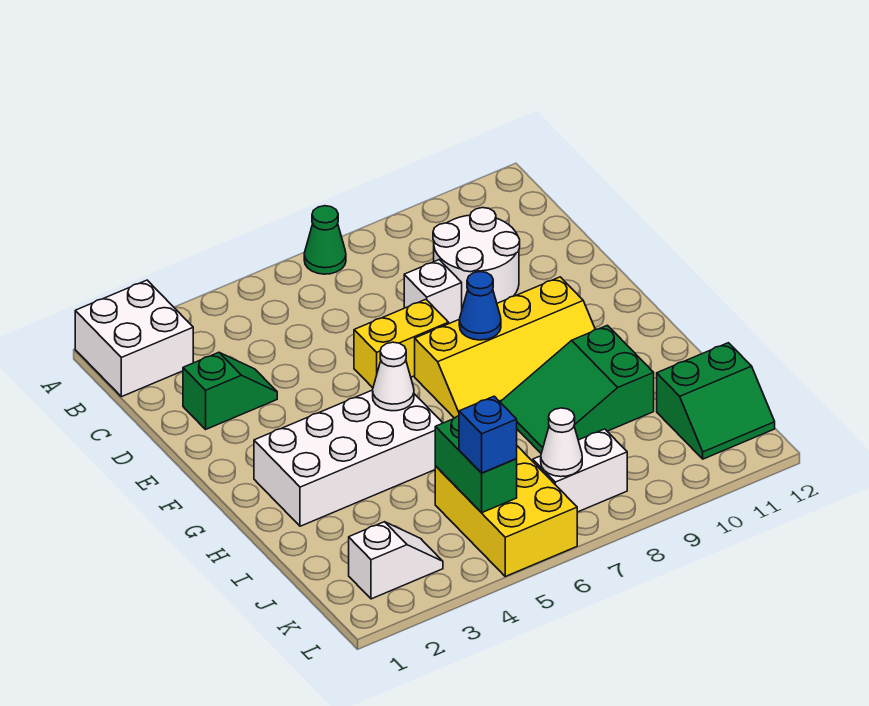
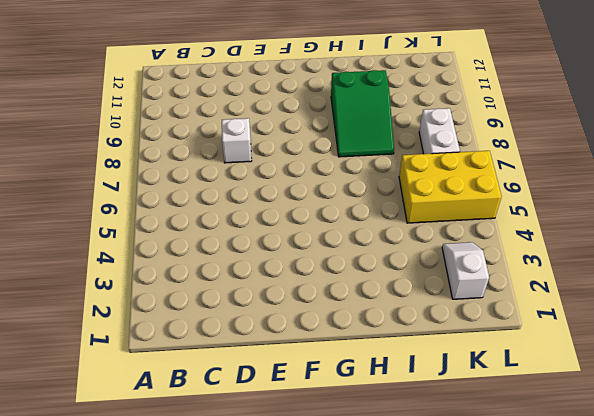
none -> white 2x2 brick [75,280,193,397]
none -> green 1x1 cone [304,206,346,274]
none -> white 2x2 round brick [433,208,520,308]

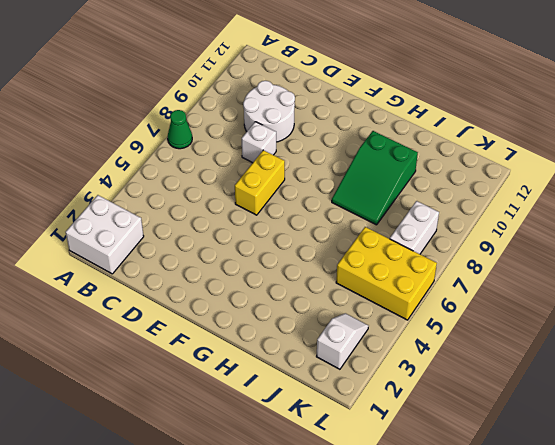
none -> green 1x2 slope [183,352,277,429]
none -> yellow 2x4 slope [415,277,595,418]
none -> white 2x4 brick [254,390,442,526]

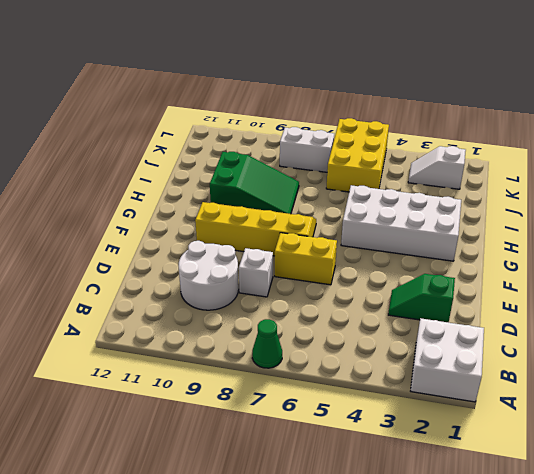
none -> green 2x2 slope [657,343,775,459]
none -> blue 1x1 cone [459,272,501,340]
none -> white 1x1 cone [373,342,414,411]

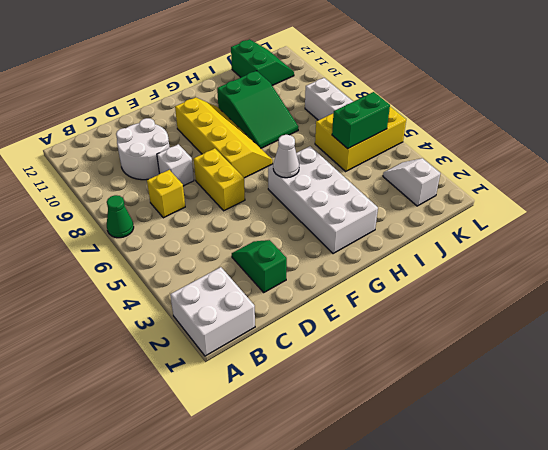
yellow 1x1 brick [147,170,185,218] -> none
none -> blue 1x1 cone [459,272,501,340]
none -> white 1x1 cone [541,408,582,477]
none -> blue 1x1 brick [459,396,517,473]

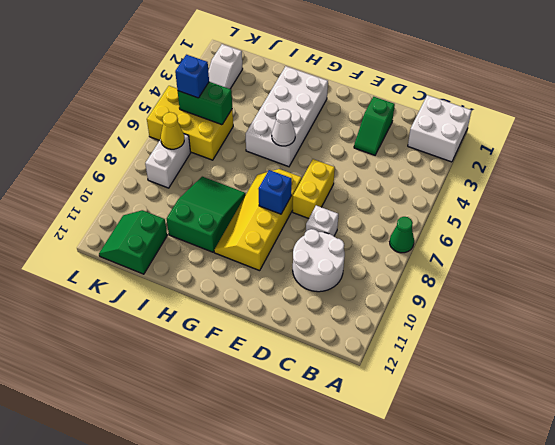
blue 1x1 brick [258,170,292,214] -> blue 1x1 cone [459,272,501,340]
yellow 1x1 cone [161,112,184,149] -> white 1x1 cone [541,408,582,477]

